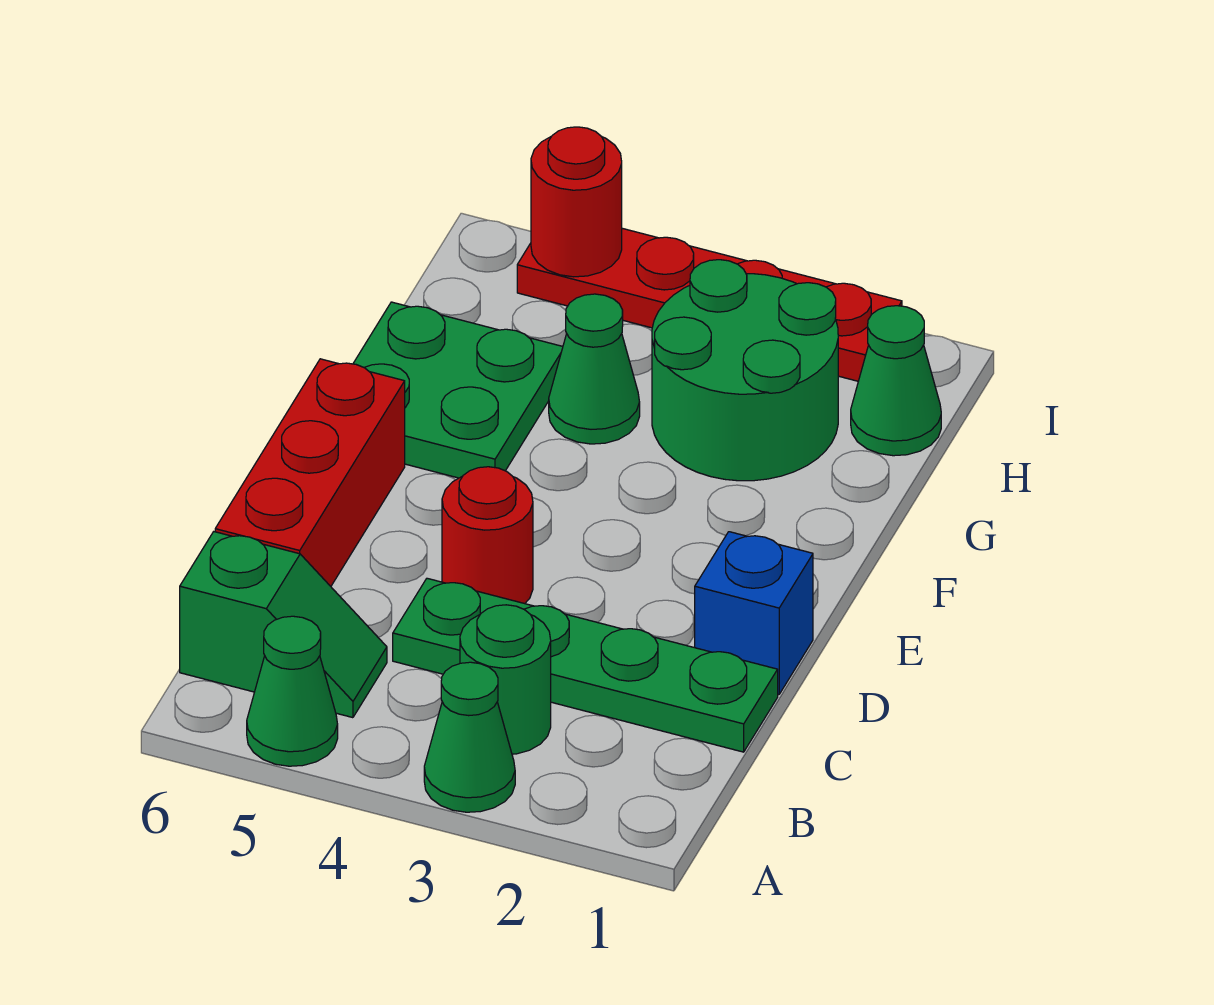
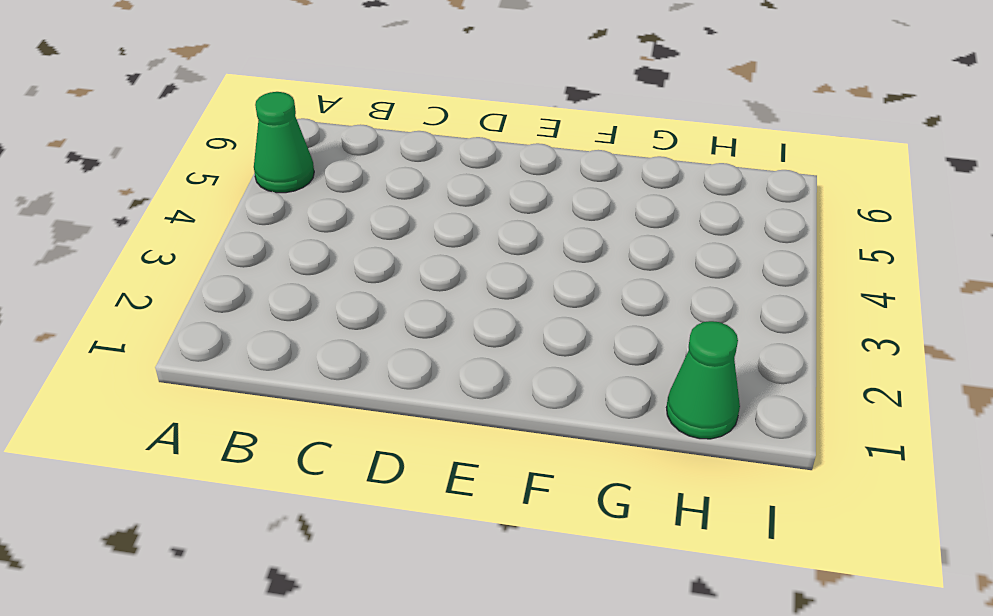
none -> green 1x1 cone [424,662,515,812]
none -> green 1x1 round brick [460,605,551,754]
none -> green 1x2 slope [180,532,387,718]

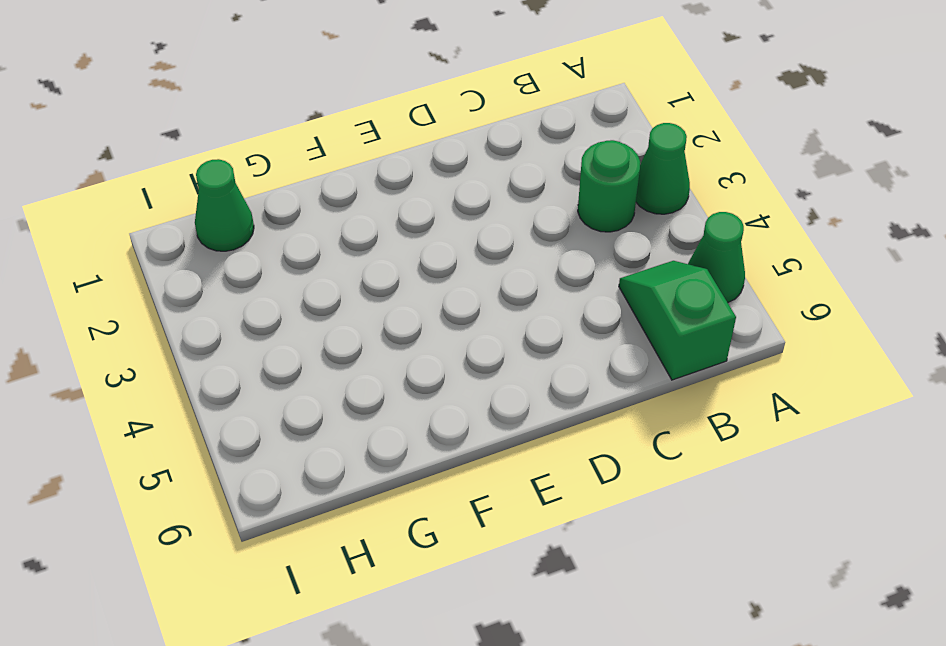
none -> green 1x4 plate [393,578,778,752]
none -> red 1x3 brick [215,359,405,586]
none -> blue 1x1 brick [695,532,813,694]

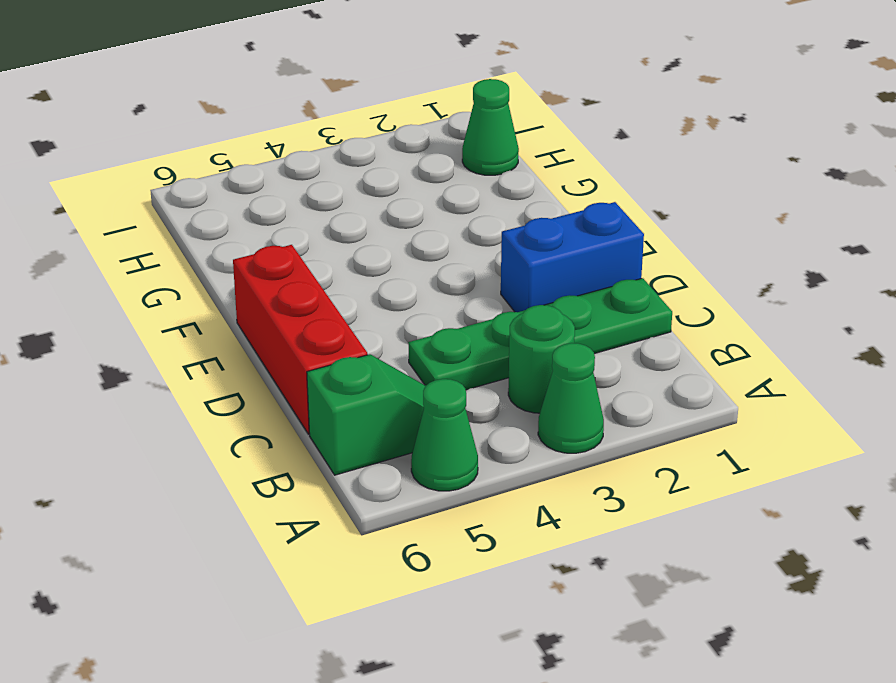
blue 1x2 brick [501,202,644,312] -> blue 1x1 brick [695,532,813,694]
none -> red 1x1 round brick [442,467,533,604]
none -> green 2x2 plate [353,302,563,478]
none -> green 2x2 round brick [652,260,838,481]

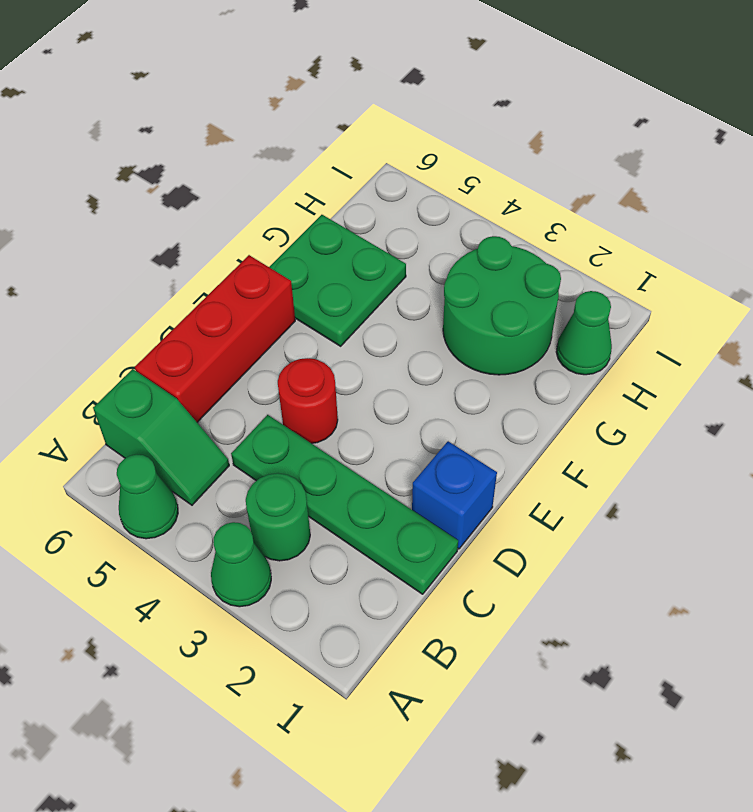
none -> green 1x1 cone [549,294,640,444]
none -> red 1x4 plate [517,228,902,381]
none -> red 1x1 round brick [531,127,622,277]

